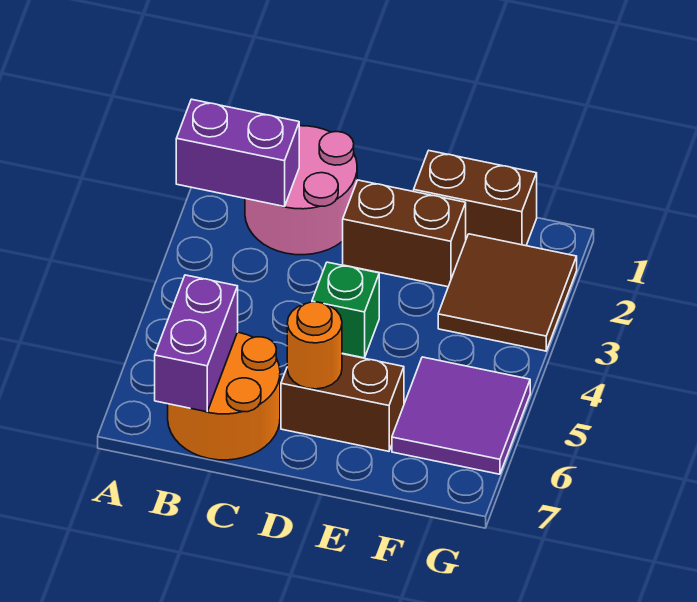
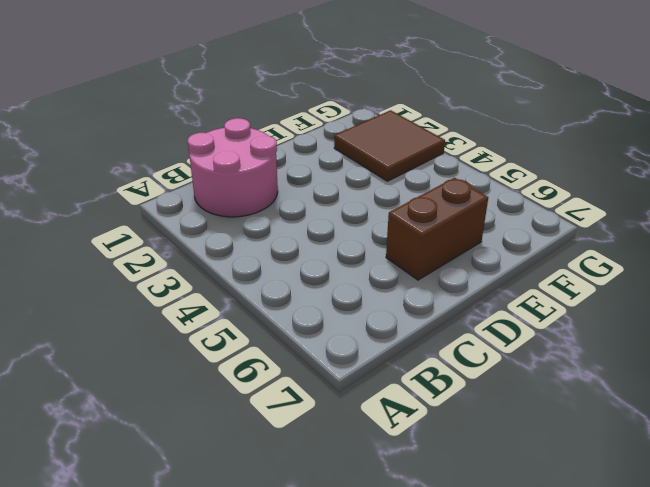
none -> orange 2x2 round brick [168,332,280,460]
none -> brown 1x2 brick [343,180,466,287]

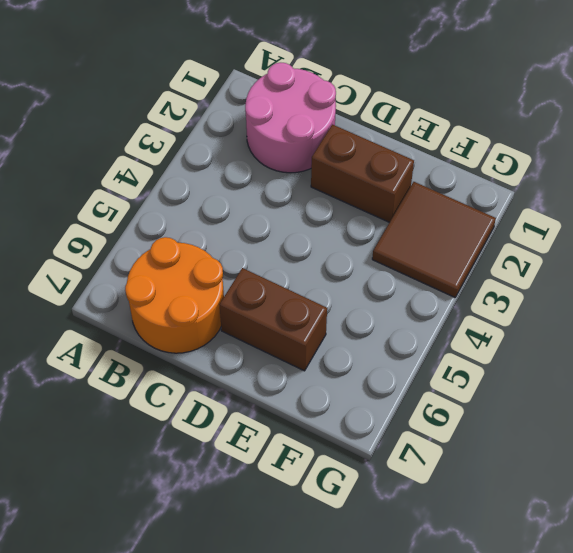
none -> green 1x1 brick [312,262,379,358]
none -> brown 1x2 brick [414,151,537,246]

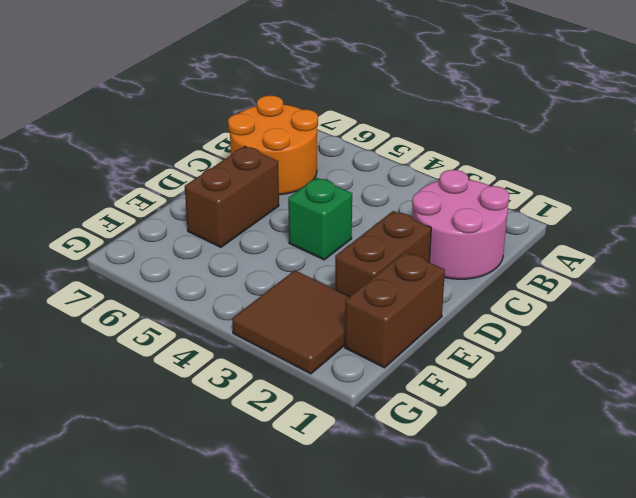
none -> purple 2x2 tile [392,357,530,474]
none -> purple 1x2 brick [176,99,299,207]

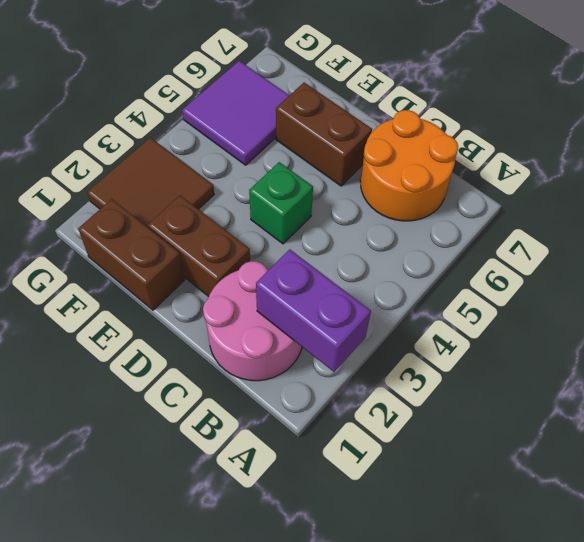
none -> purple 1x2 brick [155,275,238,412]
none -> orange 1x1 round brick [287,302,342,389]

